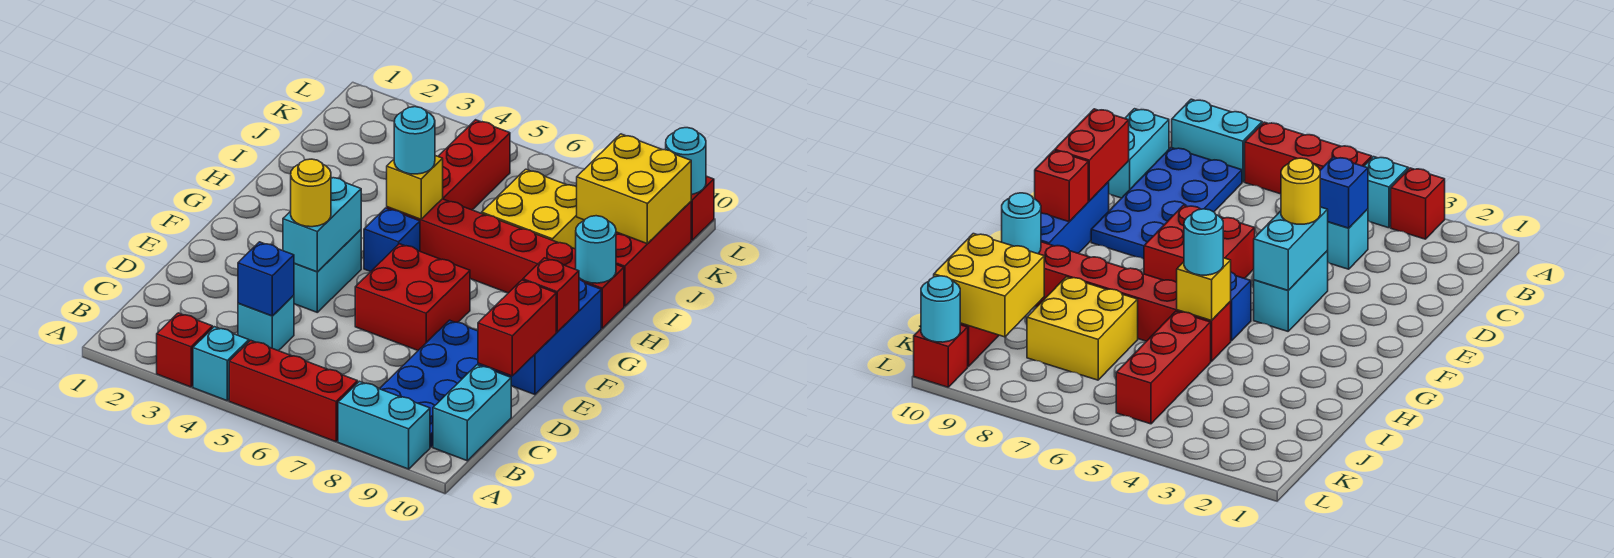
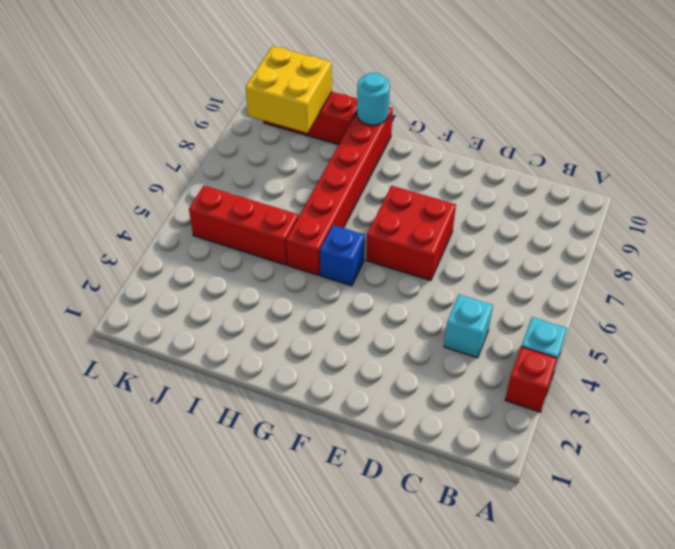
none -> red 1x3 brick [229,340,358,442]
none -> cyan 1x2 brick [338,381,430,469]
none -> blue 2x4 plate [380,320,500,447]

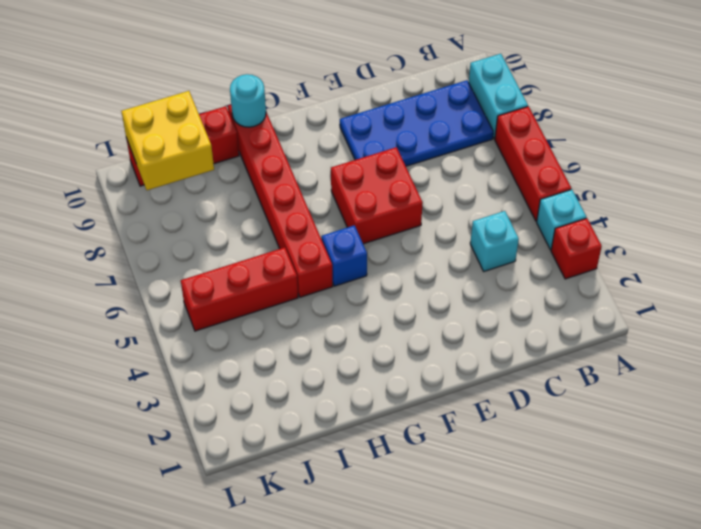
none -> cyan 1x2 brick [433,365,511,461]
none -> cyan 1x2 brick [294,230,361,312]
none -> blue 1x3 brick [500,279,601,395]

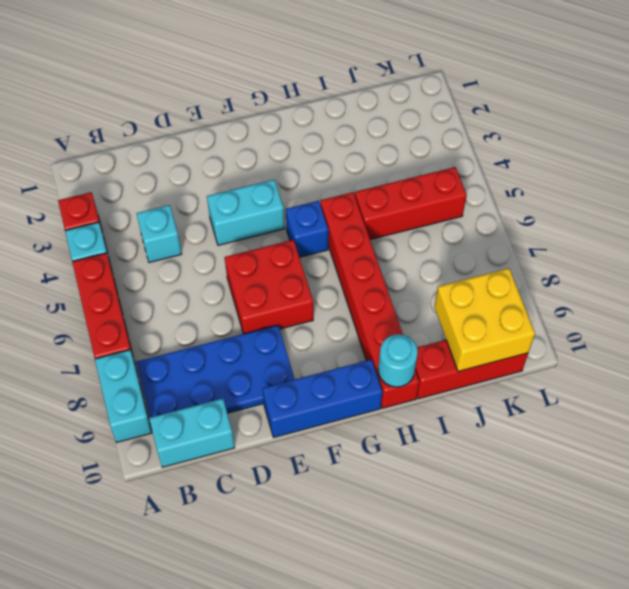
none -> yellow 2x2 brick [482,169,584,249]
none -> red 1x1 brick [691,176,714,240]
none -> blue 1x1 brick [238,242,294,316]

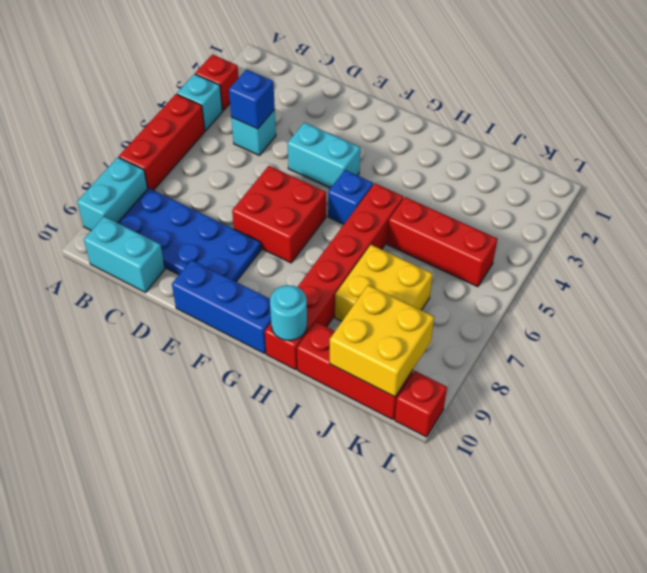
none -> red 1x2 brick [478,280,556,376]
none -> cyan 1x2 brick [283,177,361,272]
none -> red 1x1 brick [523,258,579,332]

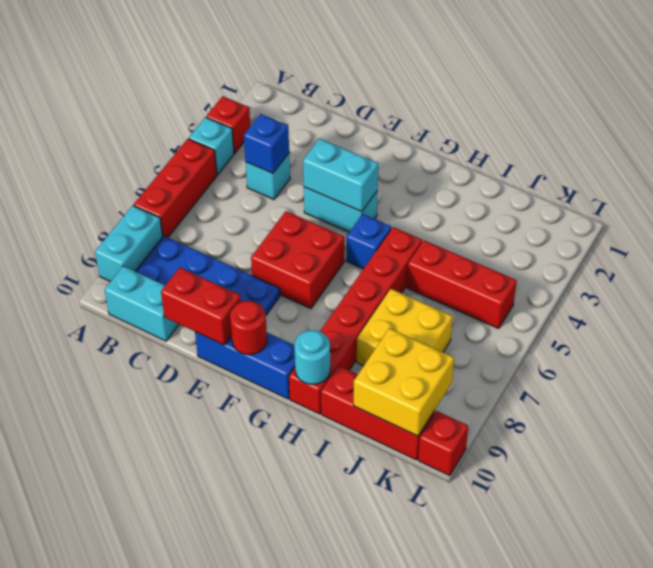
red 1x1 round brick [230,301,267,355] -> red 1x1 brick [523,258,579,332]
none -> yellow 1x1 brick [387,156,443,219]
none -> cyan 1x1 round brick [666,128,706,194]
none -> yellow 1x1 round brick [291,159,331,227]

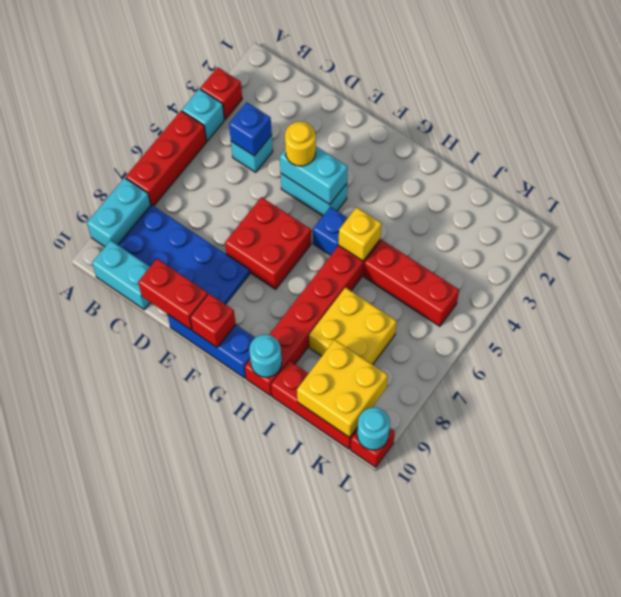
none -> cyan 1x1 round brick [394,107,435,174]

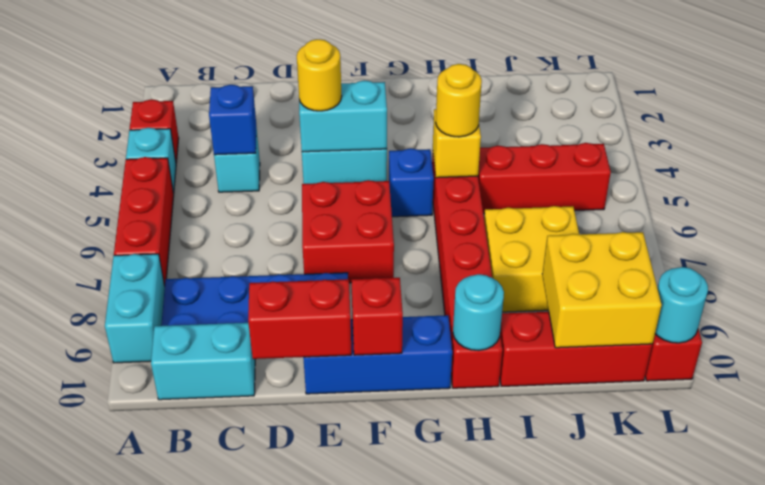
yellow 1x1 round brick [436,64,482,137] -> cyan 1x1 round brick [394,107,435,174]

